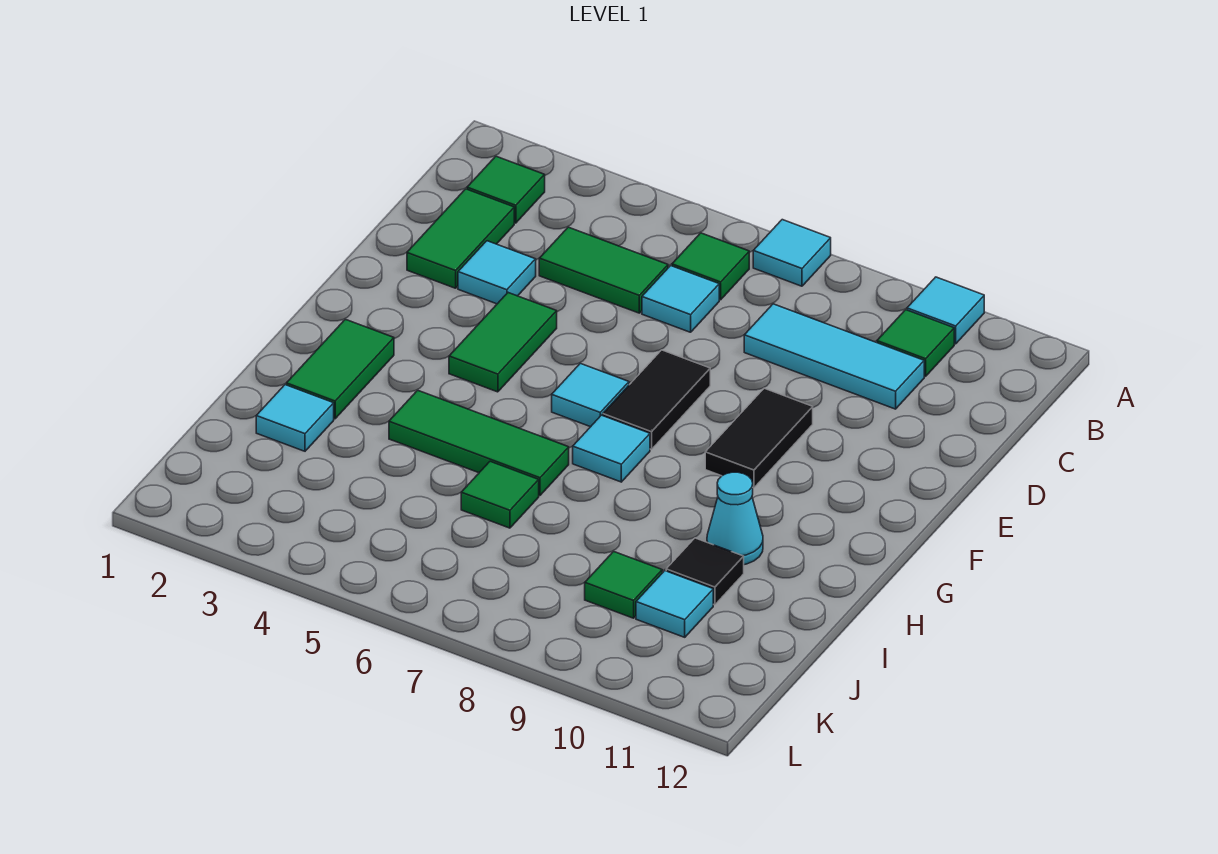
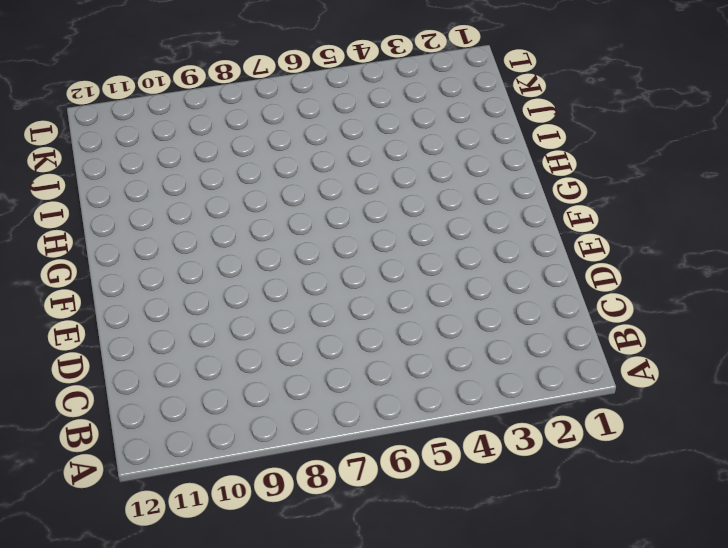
none -> cyan 1x1 tile [753,220,831,286]
none -> cyan 1x1 tile [907,277,984,344]
none -> green 1x1 tile [467,156,545,223]

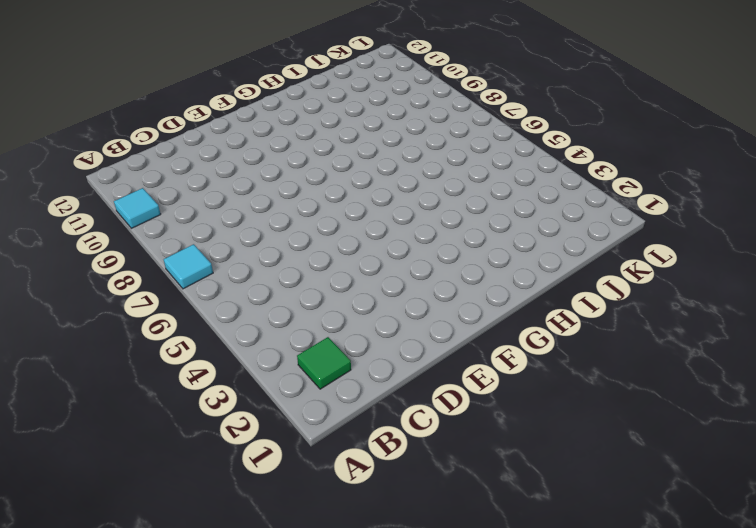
none -> green 1x1 tile [672,233,749,300]
none -> green 1x1 tile [877,310,954,376]
none -> green 1x2 tile [407,189,514,288]

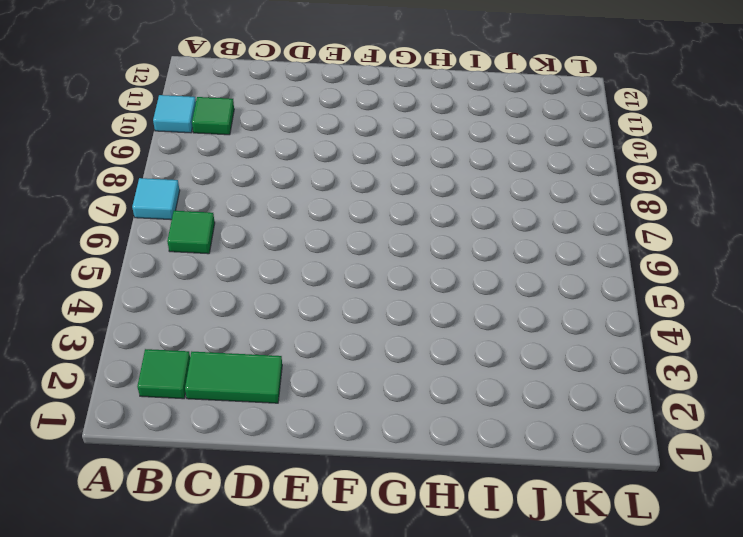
none -> green 1x2 tile [539,227,668,313]
none -> cyan 1x1 tile [642,266,719,332]
none -> cyan 1x3 tile [744,304,924,409]

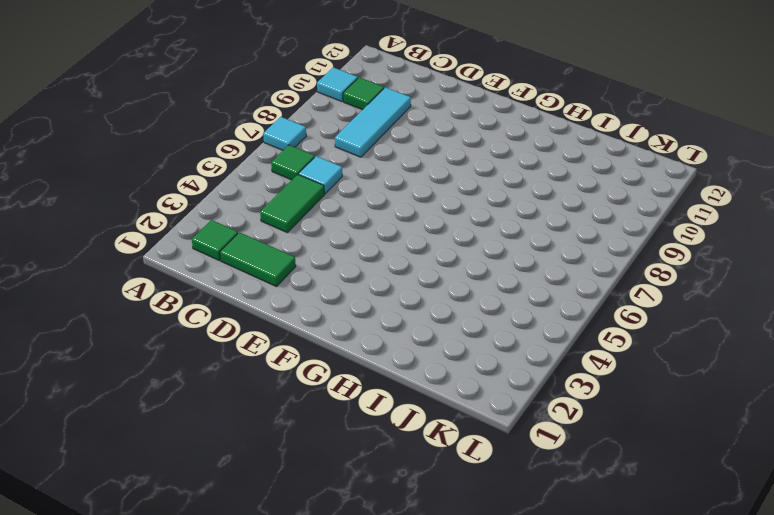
none -> cyan 1x1 tile [458,241,536,304]
none -> green 1x2 tile [449,293,557,392]
none -> black 1x2 tile [603,350,710,449]

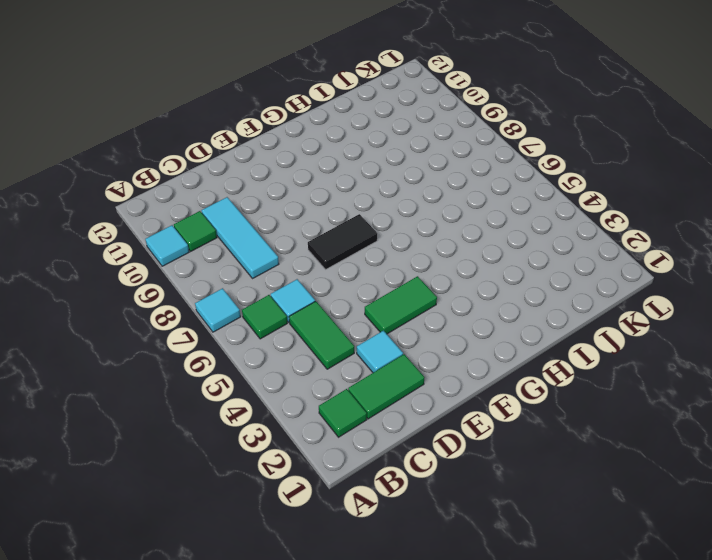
none -> black 1x2 tile [705,388,813,488]
none -> cyan 1x1 tile [552,363,629,427]
none -> green 1x2 tile [286,319,394,419]

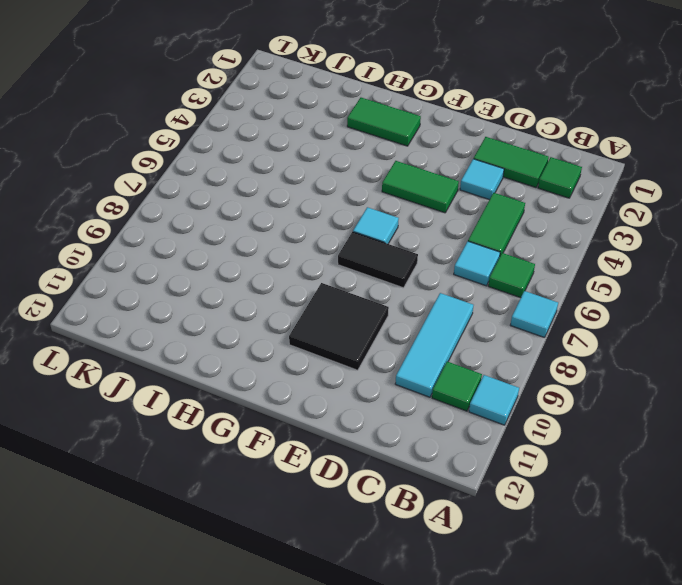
black 2x2 tile [289,283,389,370] -> black 1x2 tile [705,388,813,488]
none -> cyan 1x1 tile [573,415,650,482]
none -> green 1x3 tile [389,390,569,495]
none -> cyan 1x1 cone [707,472,763,565]

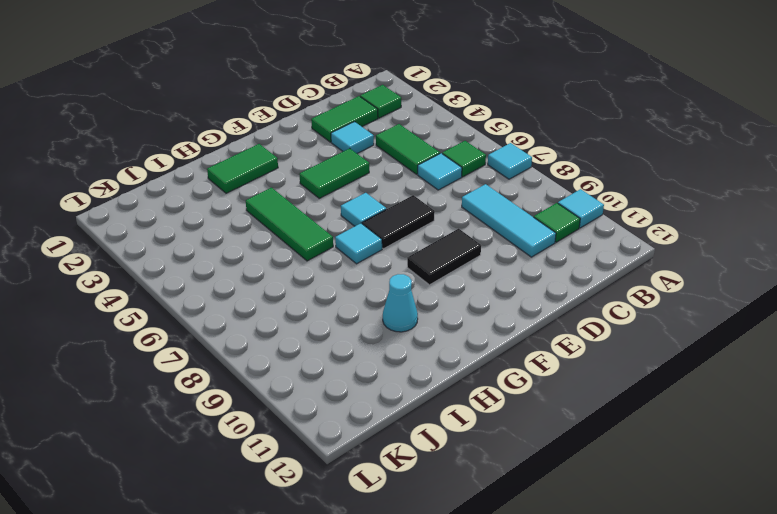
none -> cyan 1x1 tile [256,385,334,451]
none -> green 1x1 tile [461,461,539,528]
none -> black 1x1 tile [666,538,744,605]

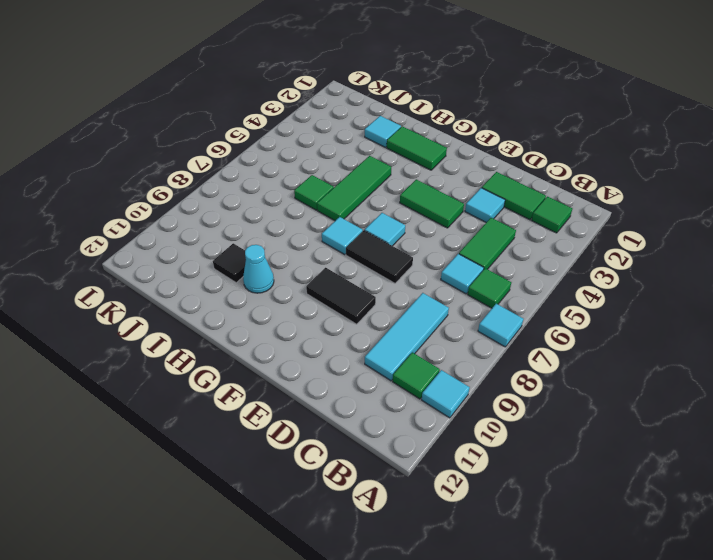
none -> green 1x1 tile [585,551,662,618]
none -> cyan 1x1 tile [636,571,713,637]

